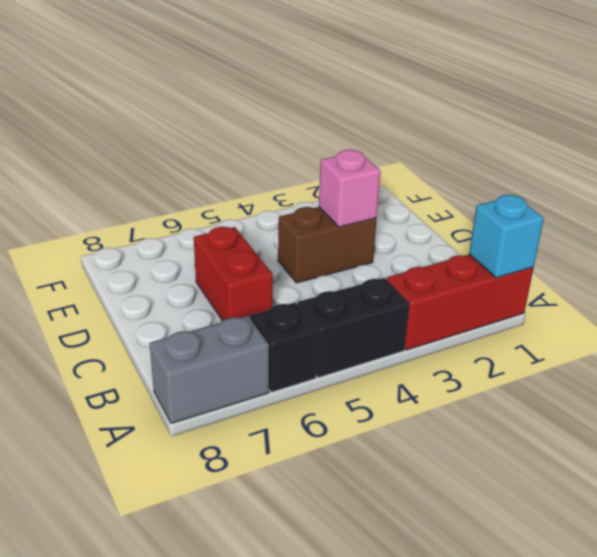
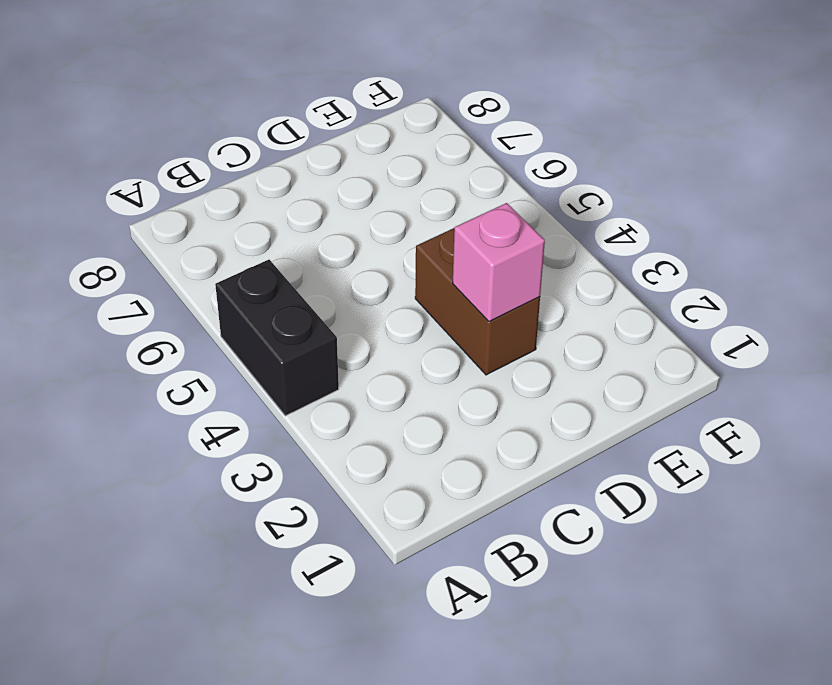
none -> red 1x3 brick [386,255,534,350]
none -> black 1x1 brick [250,303,318,392]

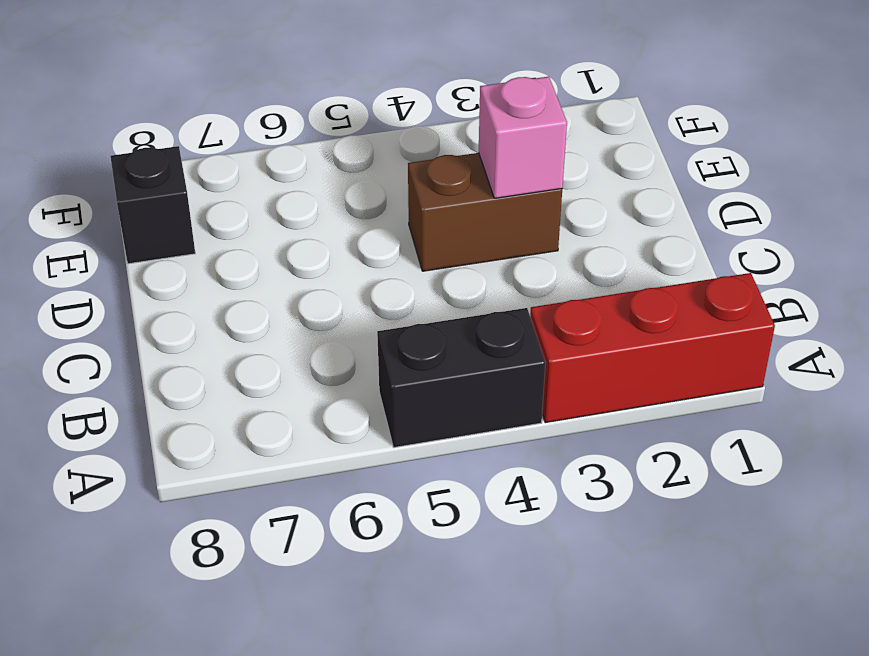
black 1x1 brick [111,146,195,264] -> black 1x1 brick moved to [250,303,318,392]
none -> grey 1x2 brick [150,316,269,424]
none -> red 1x2 brick [194,227,273,321]

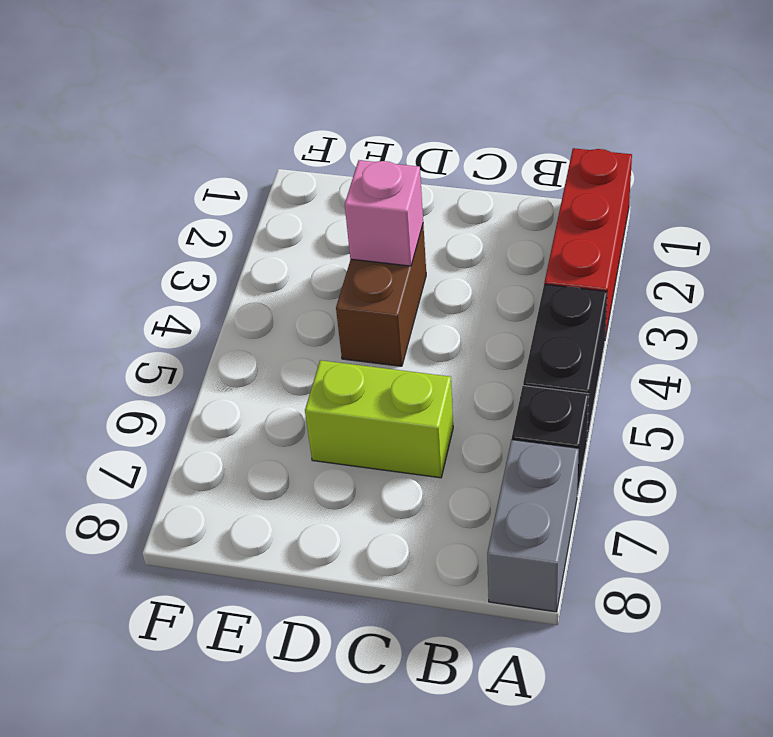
lime 1x2 brick [305,360,453,478] -> red 1x2 brick [194,227,273,321]
none -> cyan 1x1 brick [469,195,544,278]

